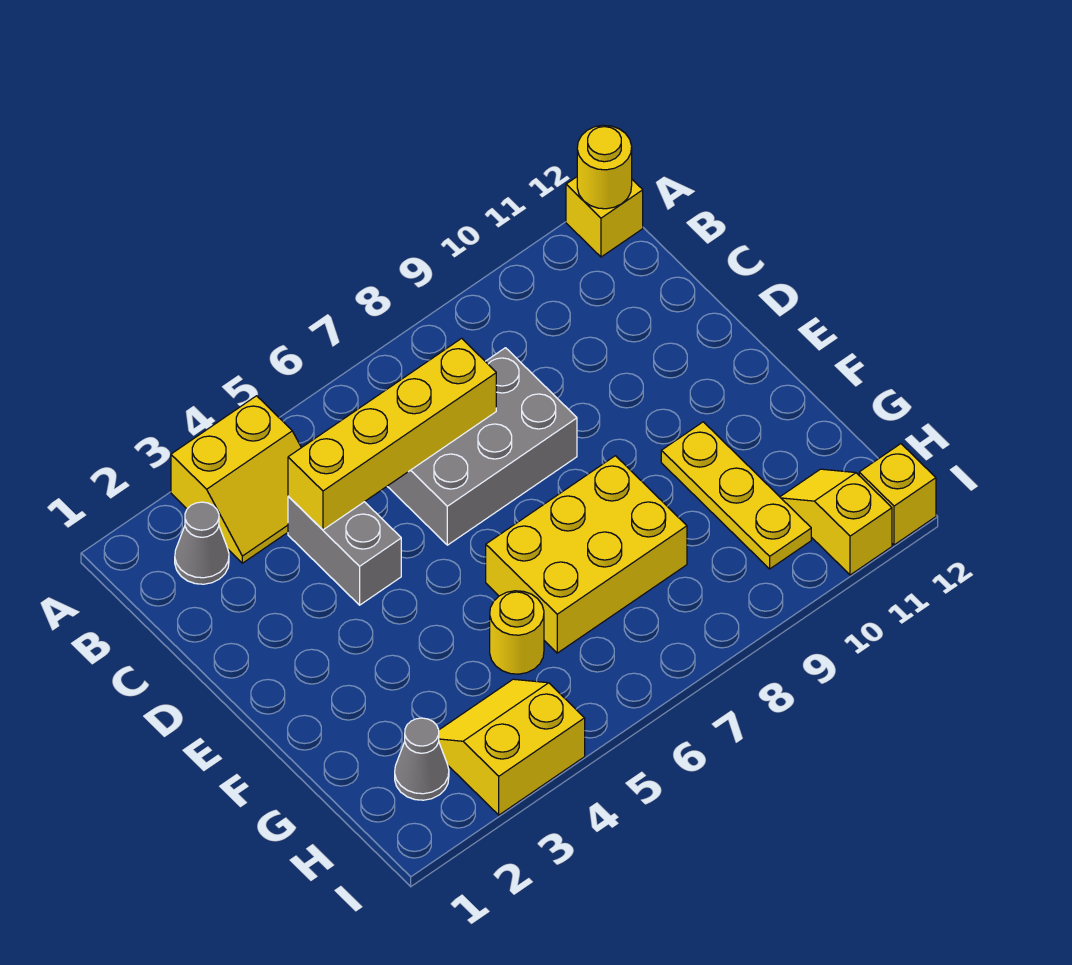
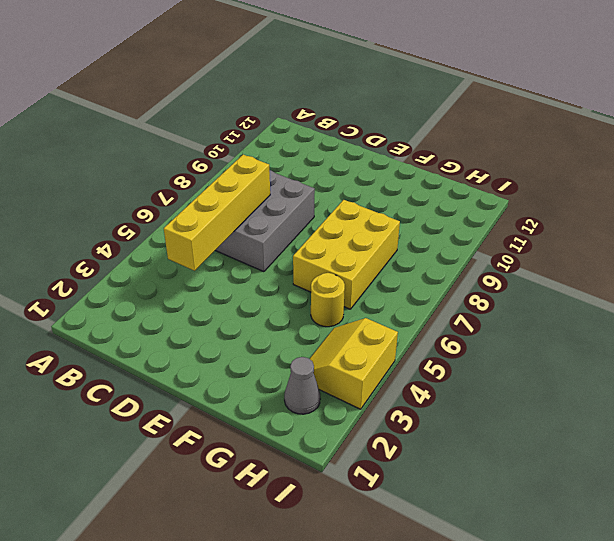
none -> yellow 2x2 slope [171,396,301,563]
none -> yellow 1x1 brick [566,177,643,257]
none -> grey 1x1 cone [175,502,229,584]

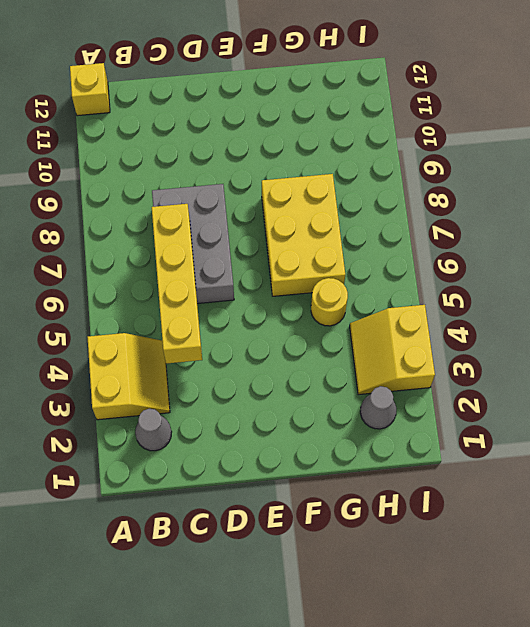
none -> grey 1x2 brick [288,496,401,605]
none -> yellow 1x3 plate [661,422,811,569]
none -> yellow 1x2 slope [780,469,892,575]

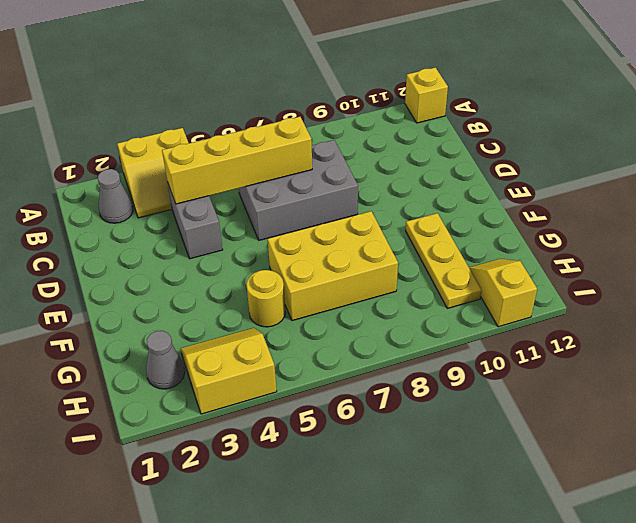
none -> yellow 1x1 brick [859,444,936,545]
none -> yellow 1x1 round brick [577,125,632,209]

